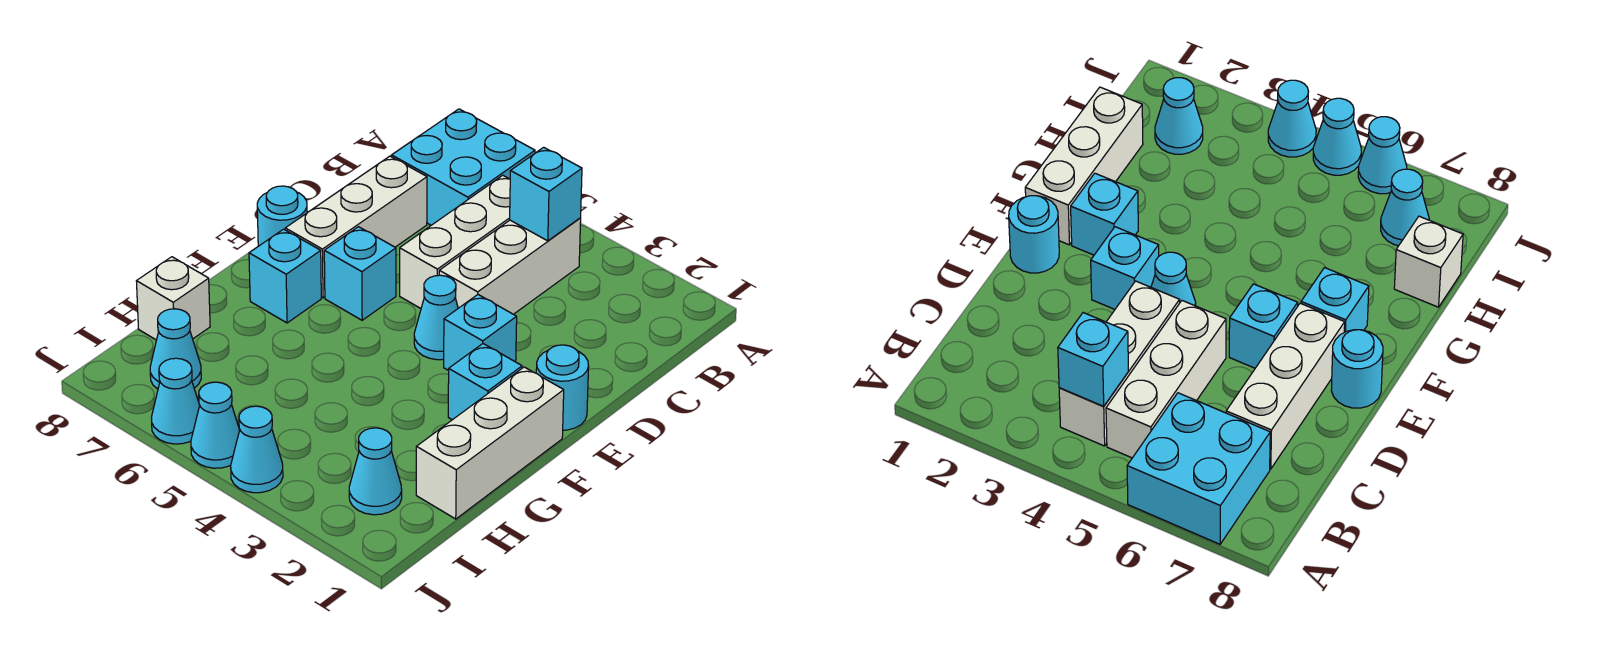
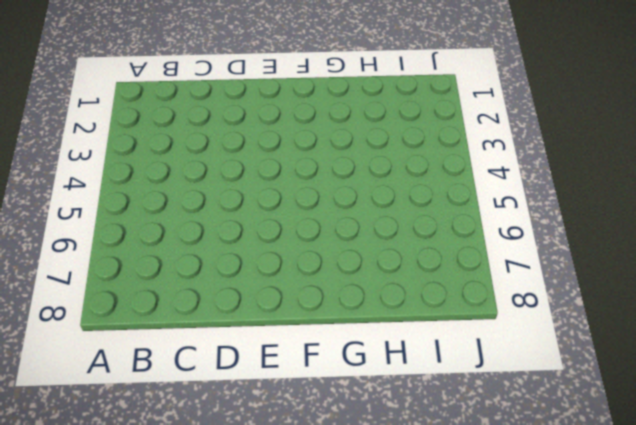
none -> cyan 2x2 brick [392,109,535,225]
none -> white 1x3 brick [439,218,581,314]
none -> white 1x3 brick [400,175,510,308]

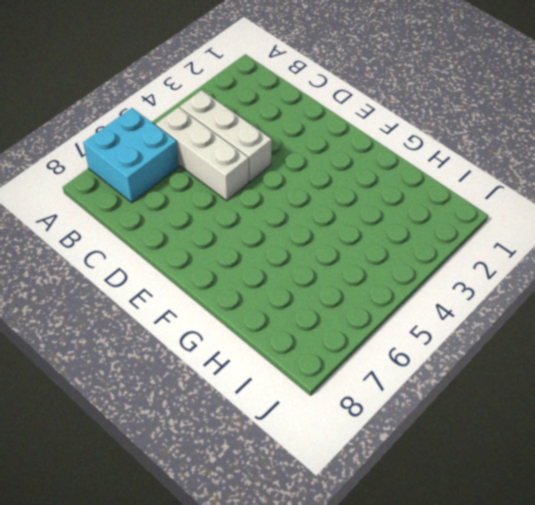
none -> white 1x3 brick [285,156,427,298]
none -> cyan 1x1 round brick [536,345,589,430]
none -> cyan 1x1 brick [444,295,517,371]

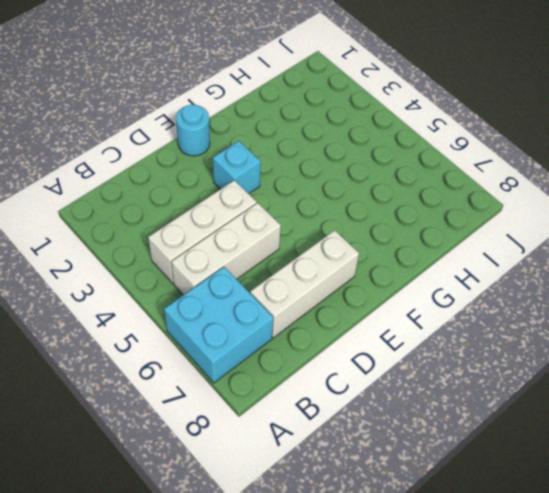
none -> cyan 1x1 cone [414,275,458,360]
none -> cyan 1x1 brick [324,227,396,320]
none -> cyan 1x1 round brick [257,186,307,246]

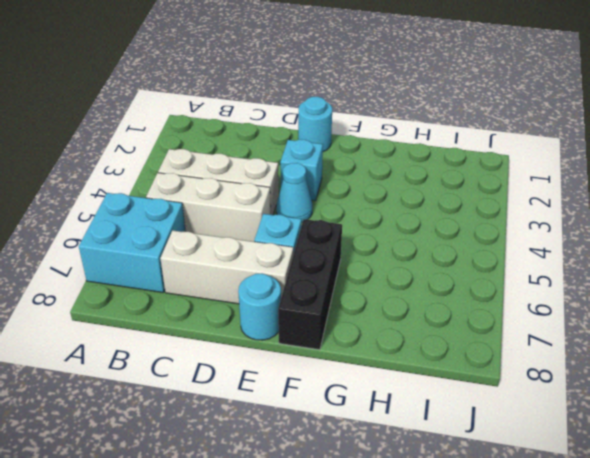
black 1x3 brick [278,219,342,350] -> cyan 1x1 brick [249,229,321,323]
none -> white 1x3 brick [416,367,564,519]
none -> cyan 1x1 brick [448,344,522,420]
none -> white 1x1 brick [136,257,210,340]

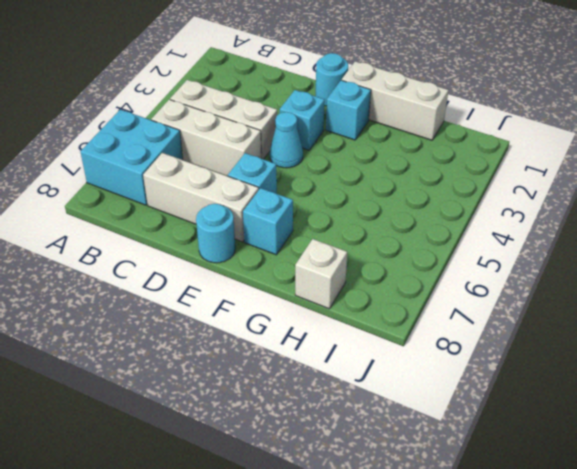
none -> cyan 1x1 cone [349,428,402,515]
none -> cyan 1x1 cone [150,309,201,389]
none -> cyan 1x1 cone [231,406,283,493]

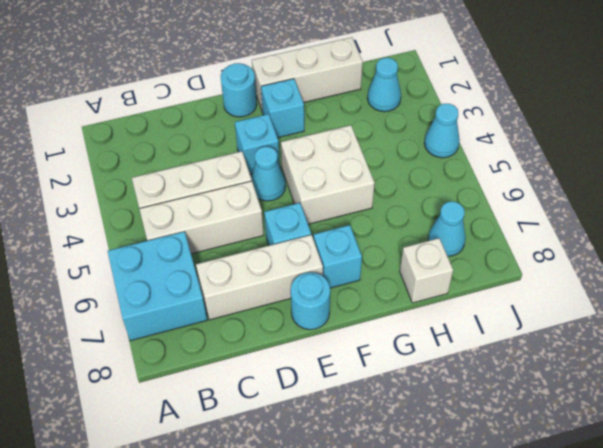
white 2x2 brick [281,125,375,224] -> none
none -> cyan 1x1 cone [191,382,240,468]
none -> cyan 1x1 cone [151,358,200,444]
none -> cyan 1x1 brick [510,147,582,241]

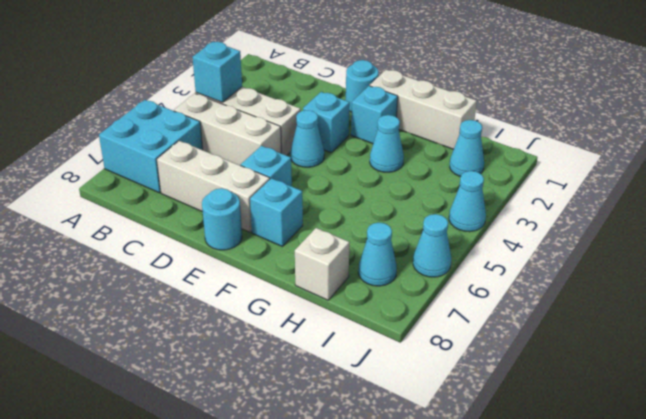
cyan 1x1 cone [370,115,404,172] -> cyan 1x1 cone moved to [191,382,240,468]

